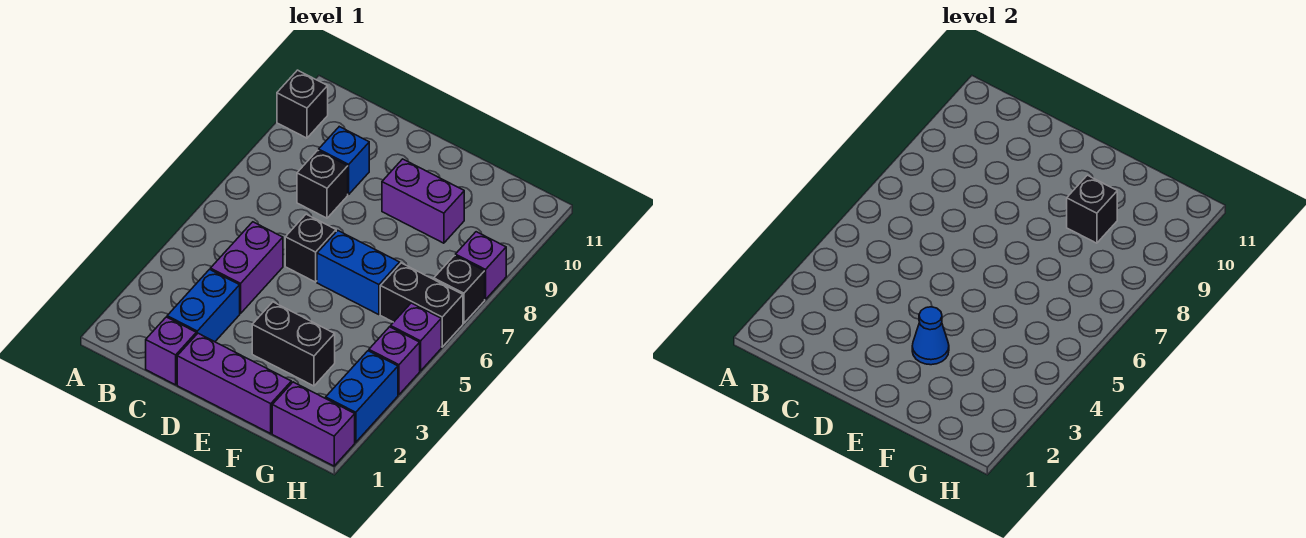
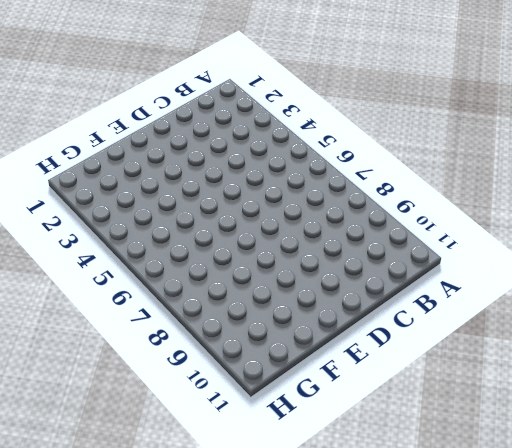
none -> black 1x1 brick [277,70,328,138]
none -> purple 1x1 brick [146,317,196,385]
none -> blue 1x2 brick [167,269,240,342]

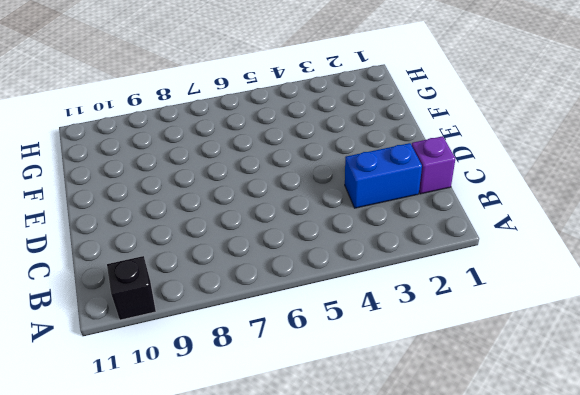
none -> purple 1x2 brick [210,222,283,313]
none -> black 1x1 brick [297,150,348,218]
none -> blue 1x1 brick [319,127,369,194]

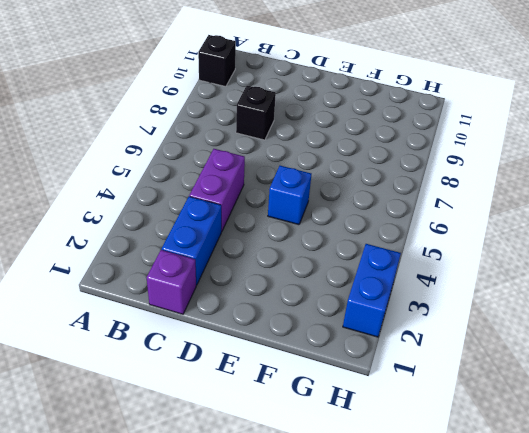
blue 1x1 brick [268,166,311,225] -> blue 1x1 brick moved to [319,127,369,194]
none -> purple 1x3 brick [177,333,291,434]
none -> black 1x1 brick [285,214,336,282]
none -> black 1x2 brick [252,302,335,386]

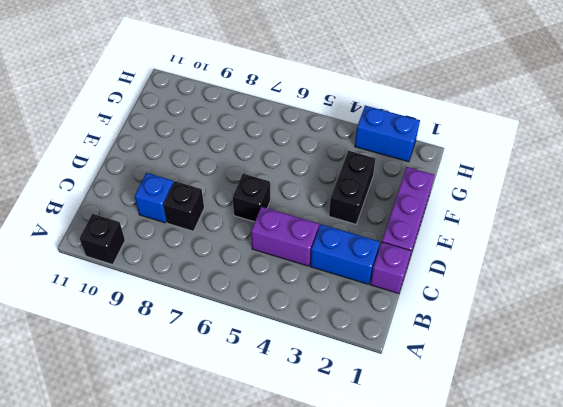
none -> blue 1x2 brick [317,231,400,315]
none -> purple 1x2 brick [382,159,464,243]
none -> purple 1x2 brick [272,382,355,466]

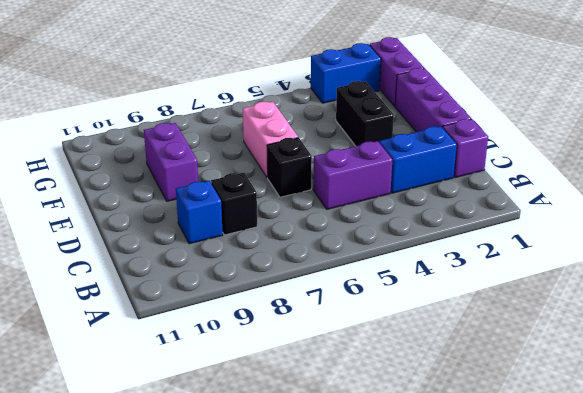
pink 1x2 brick [243,102,298,178] -> blue 1x2 brick [317,231,400,315]
none -> black 1x1 brick [277,70,328,138]
none -> black 1x2 brick [380,263,463,347]
none -> purple 1x1 brick [369,327,420,395]

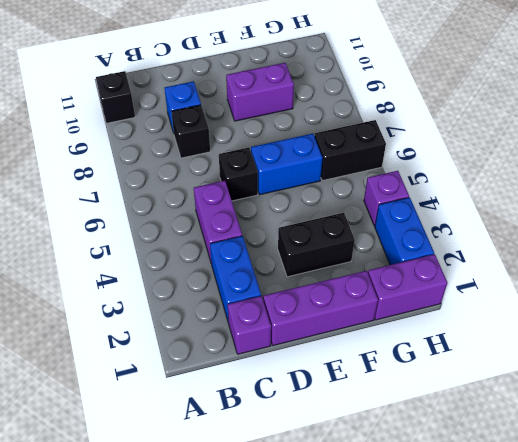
none -> purple 1x1 brick [391,303,441,371]
none -> black 1x1 brick [434,256,485,323]
none -> purple 1x1 brick [455,232,506,299]

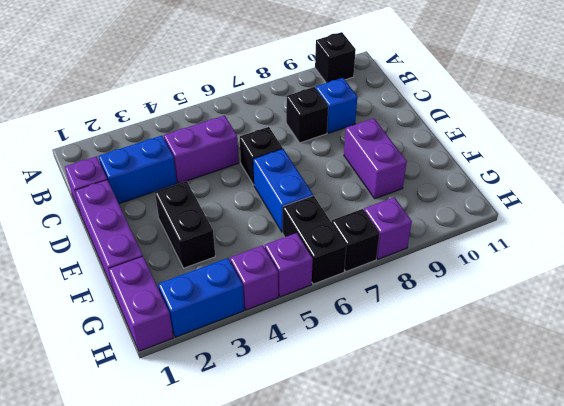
none -> blue 1x1 cone [912,307,949,365]
none -> black 1x1 brick [1067,175,1117,243]

